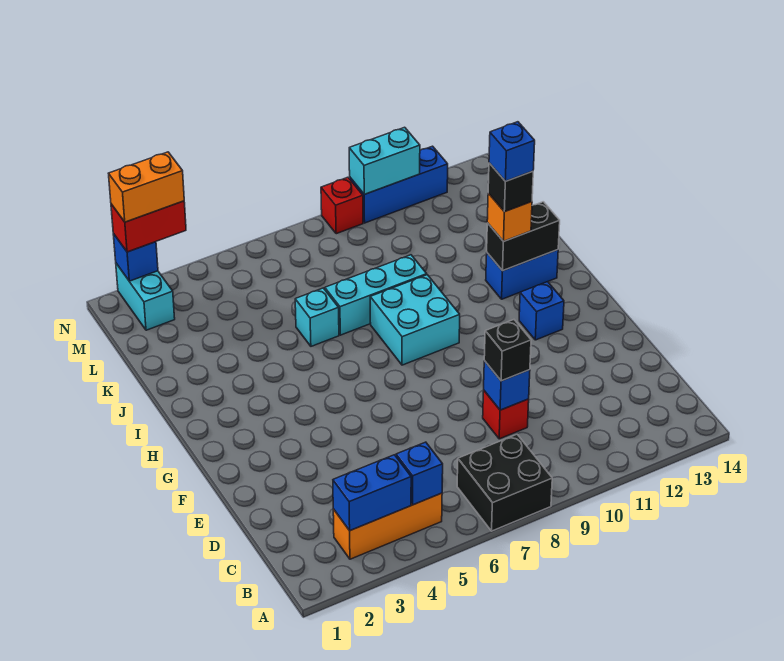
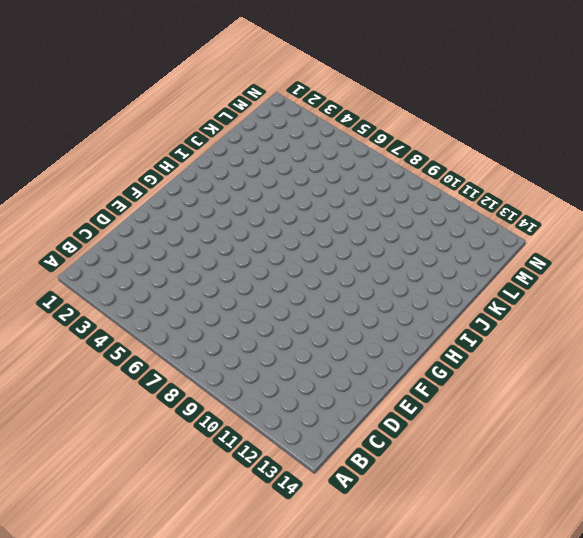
none -> black 2x2 brick [457,434,552,531]
none -> orange 1x3 brick [333,493,442,559]
none -> red 1x1 brick [483,391,529,439]

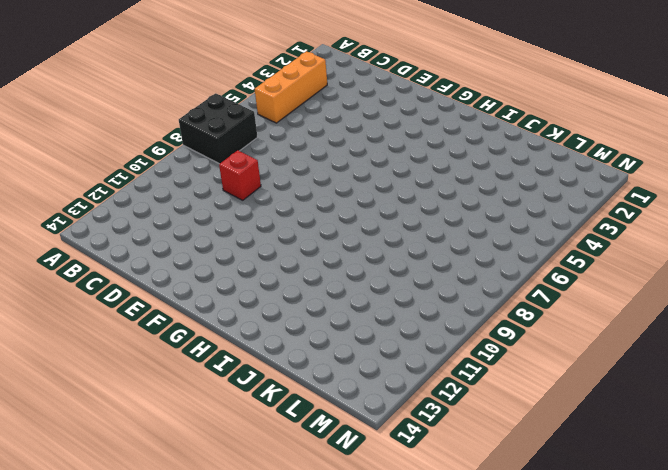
none -> blue 1x1 brick [519,282,564,340]
none -> cyan 2x2 brick [370,275,460,365]
none -> blue 1x2 brick [486,250,558,299]

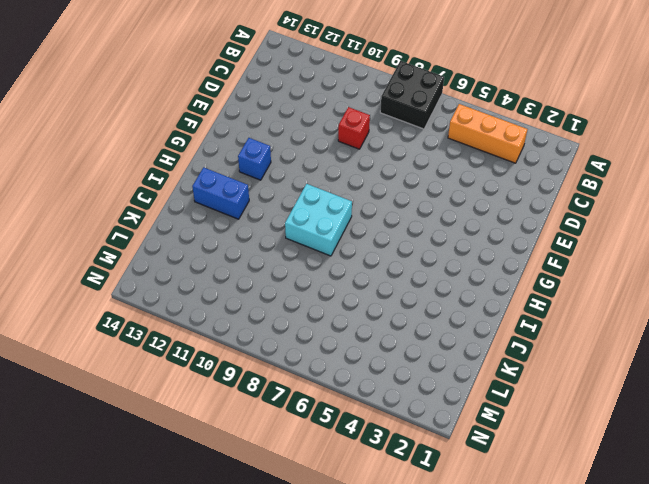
none -> cyan 1x1 brick [295,288,339,346]
none -> cyan 1x3 brick [325,255,427,335]
none -> cyan 1x2 brick [116,263,175,330]

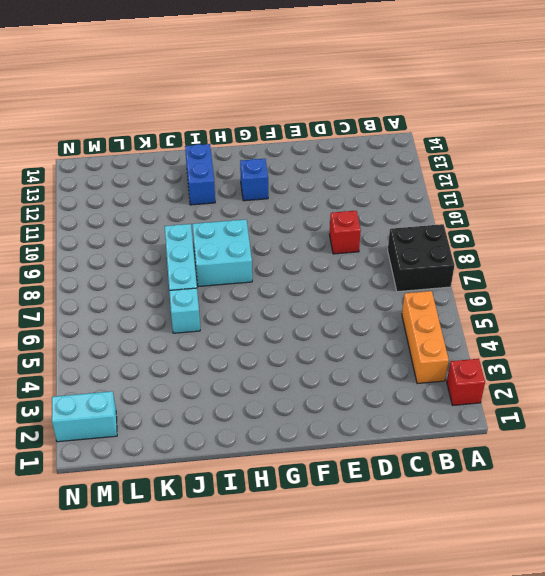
red 1x1 brick [447,359,485,405] -> red 1x1 brick moved to [321,177,363,234]
none -> blue 1x3 brick [350,146,448,223]
none -> blue 1x2 brick [333,455,411,531]
none -> blue 1x1 brick [396,442,443,505]

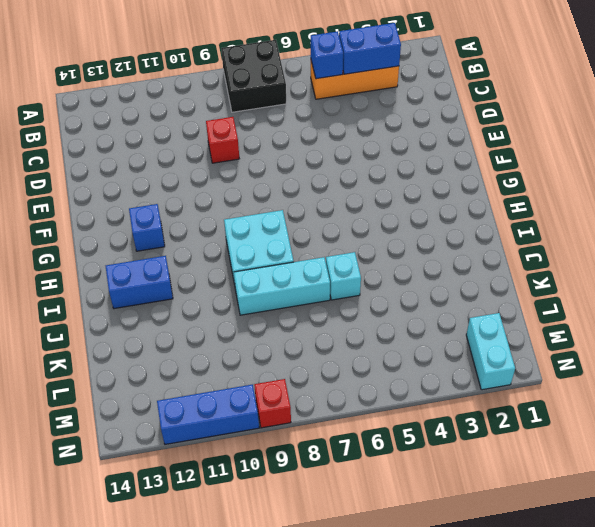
none -> blue 1x1 brick [484,361,530,410]
none -> black 1x2 brick [487,202,560,271]
none -> blue 1x1 brick [113,234,158,281]

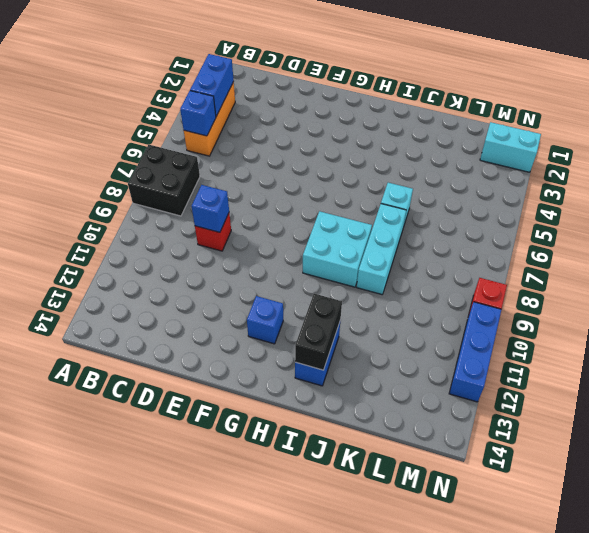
none -> blue 1x1 brick [113,234,158,281]
none -> cyan 1x2 brick [349,127,420,194]
none -> black 1x1 brick [484,320,531,381]

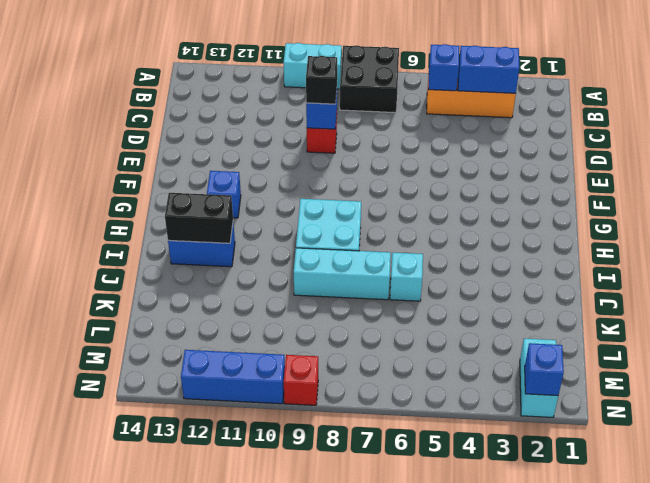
cyan 1x2 brick [284,43,342,89] -> cyan 1x2 brick moved to [349,127,420,194]
none -> orange 1x1 brick [487,193,532,241]
none -> red 1x2 brick [111,201,186,252]
none -> black 1x1 brick [488,163,533,212]

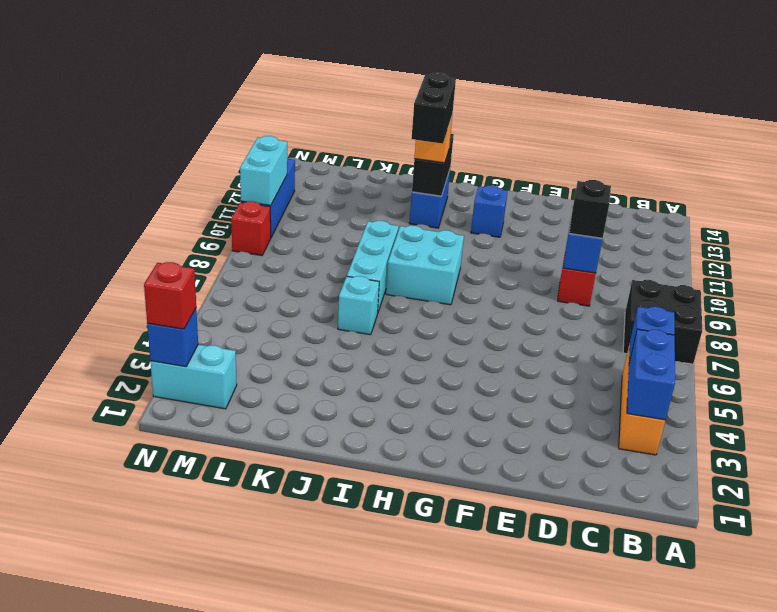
black 1x2 brick [411,73,456,144] -> black 1x1 brick [488,163,533,212]
red 1x1 brick [144,262,196,329] -> red 1x2 brick [111,201,186,252]
none -> orange 1x2 brick [109,152,184,222]
none -> blue 1x1 brick [489,122,535,181]

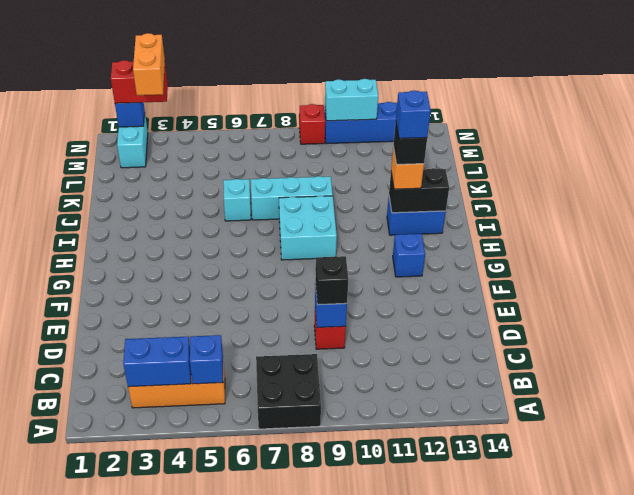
orange 1x2 brick [133,33,165,95] -> orange 1x2 brick turned to [109,152,184,222]

